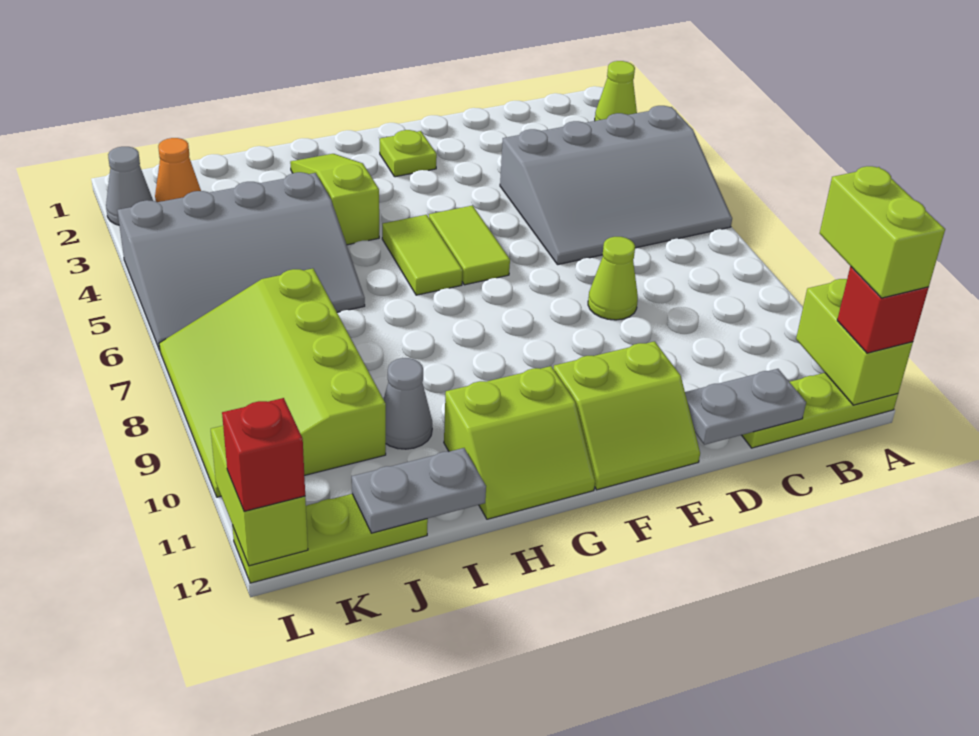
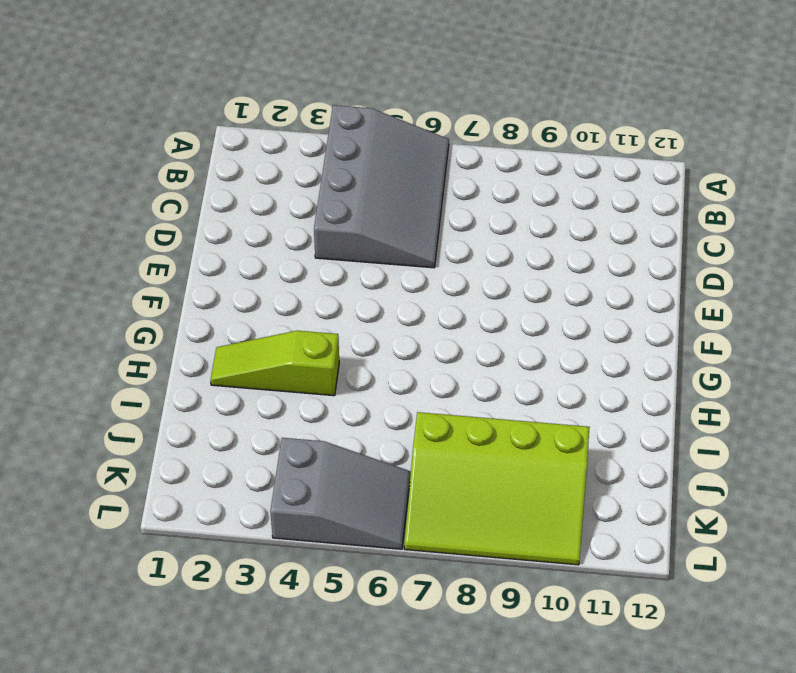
grey 2x3 slope [270,438,411,549] -> grey 3x4 slope [118,172,365,350]
none -> lime 1x1 cone [595,61,637,121]
none -> lime 1x3 plate [742,373,898,448]
none -> lime 1x1 cone [588,237,638,320]

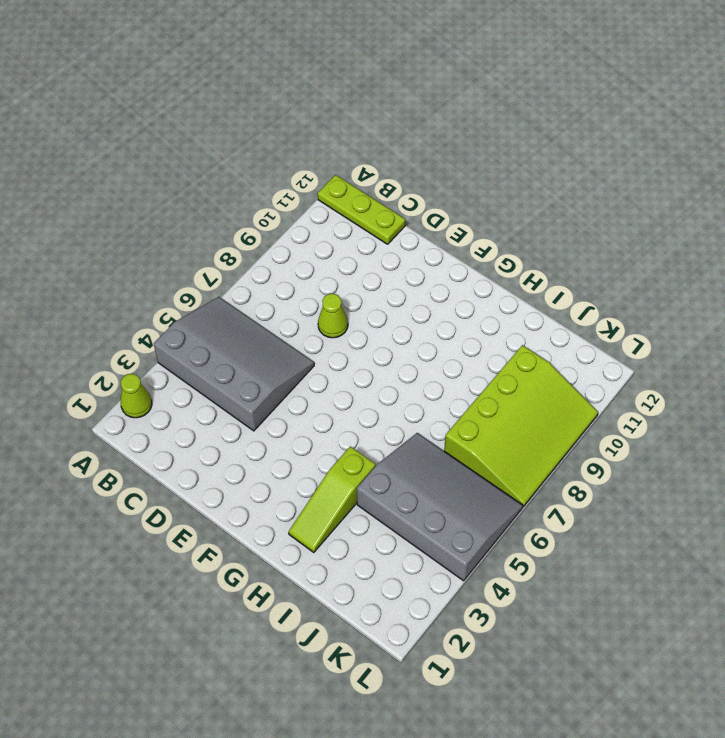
none -> lime 2x2 slope [554,341,700,490]
none -> lime 1x1 plate [380,130,437,177]
none -> lime 1x2 tile [429,205,510,285]

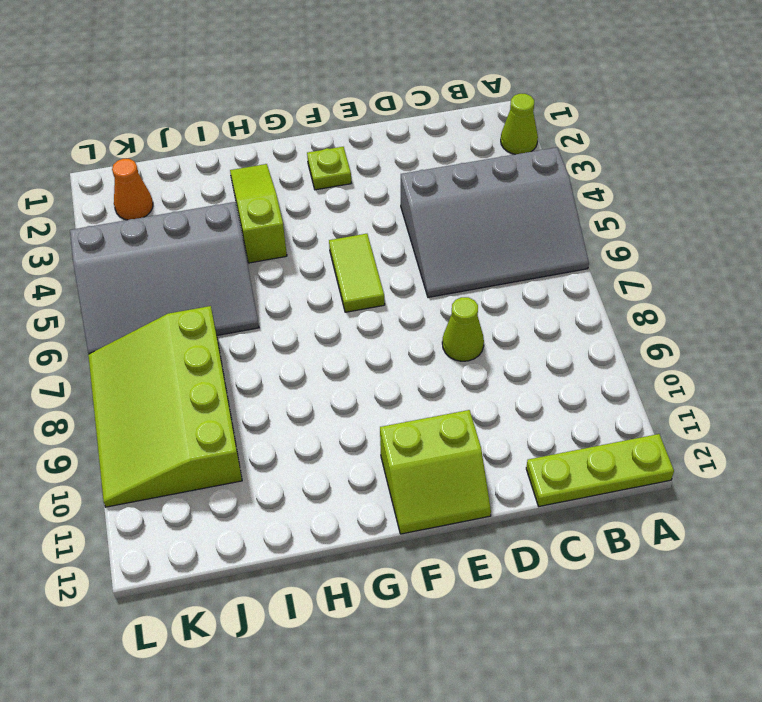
none -> lime 1x2 tile [382,215,463,295]
none -> lime 2x2 slope [444,366,595,519]
none -> grey 1x1 cone [384,358,432,449]

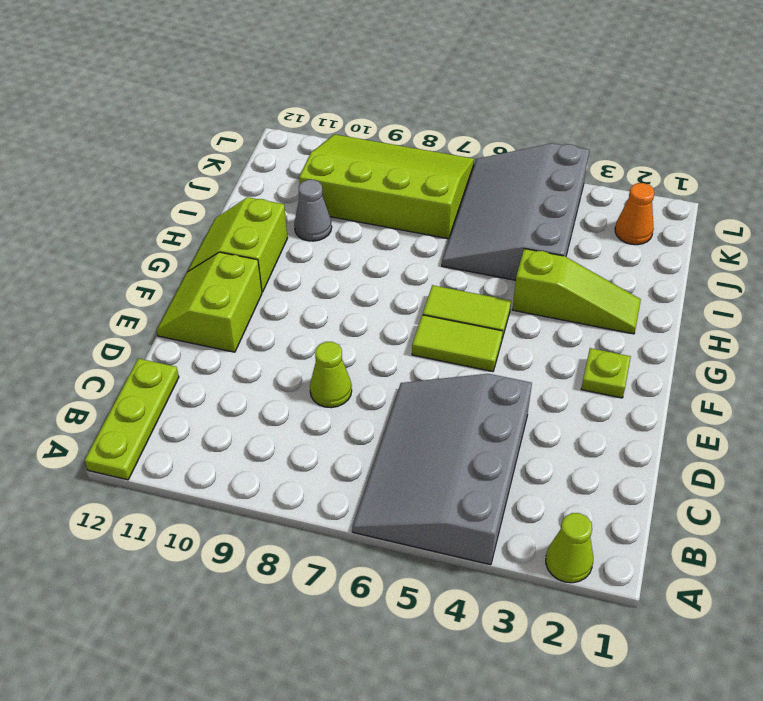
none -> lime 1x3 plate [232,494,428,583]
none -> grey 1x1 cone [106,147,153,225]
none -> lime 1x2 brick [796,279,913,405]

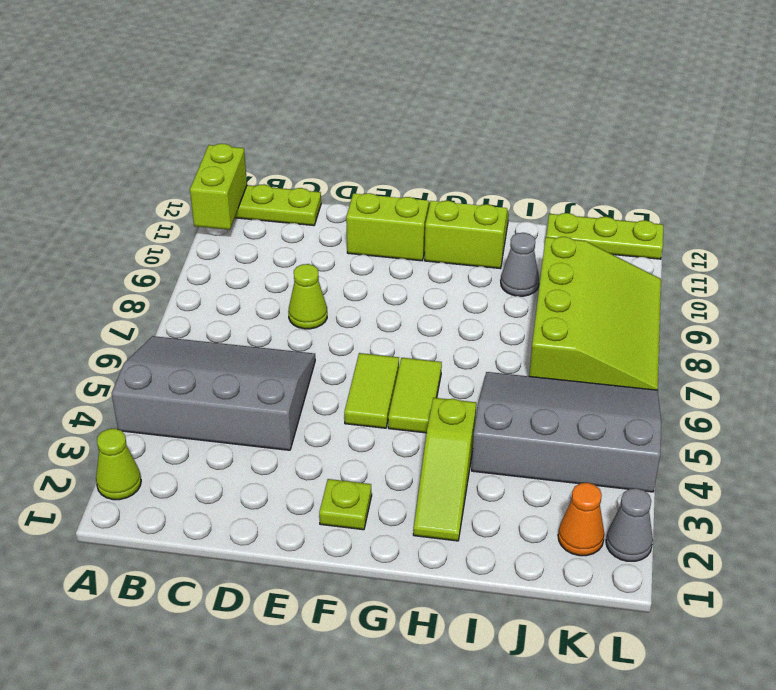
none -> grey 1x2 plate [685,369,806,445]
none -> grey 1x2 plate [352,448,486,533]
none -> lime 1x2 brick [211,426,308,566]

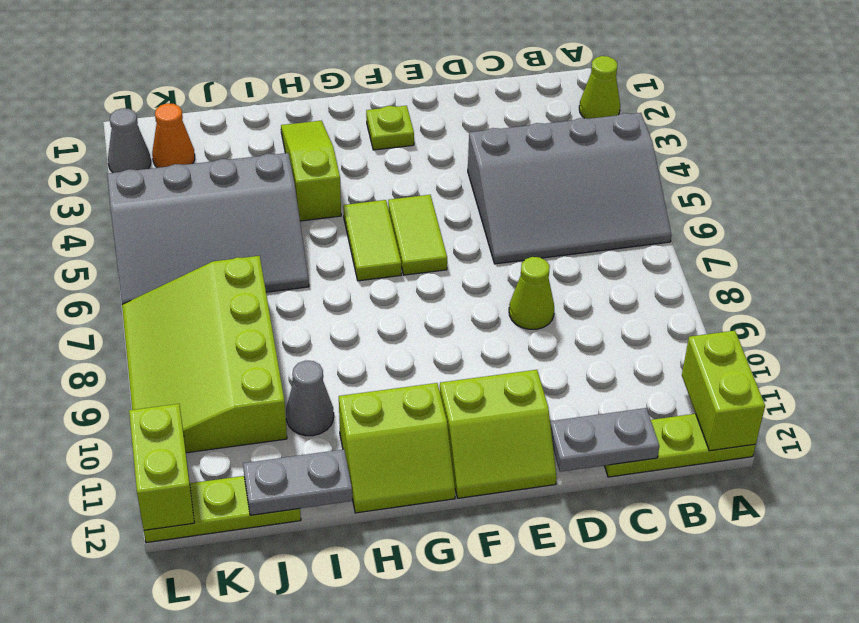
none -> red 1x1 brick [837,267,929,353]
none -> red 1x1 brick [222,398,305,511]
none -> lime 1x2 brick [820,166,945,298]

